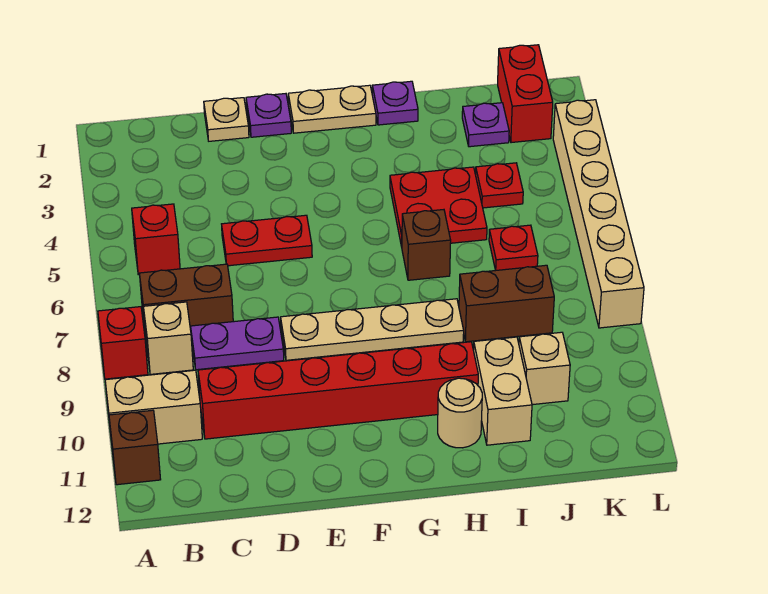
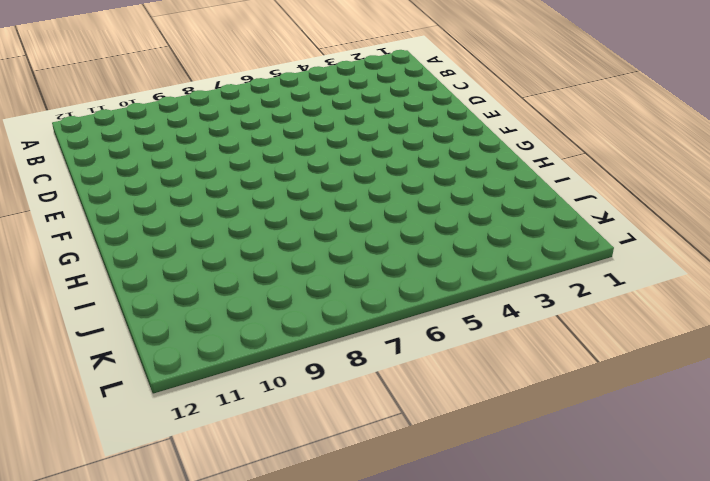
none -> red 1x1 brick [98,307,148,379]
none -> tan 1x2 brick [105,370,202,444]
none -> brown 1x1 brick [109,410,161,485]

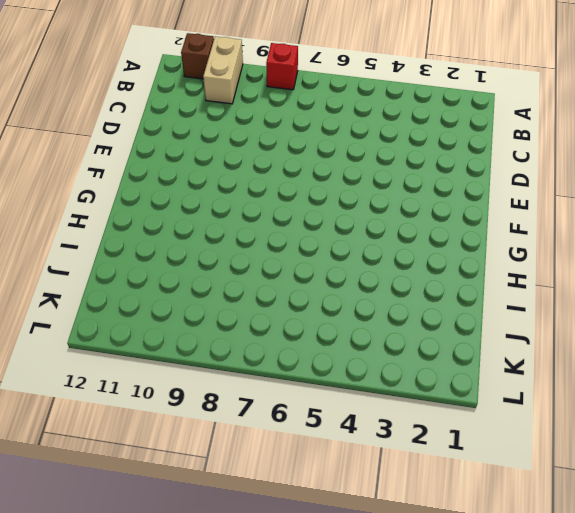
none -> red 1x1 brick [132,204,180,275]
none -> brown 1x2 brick [139,264,233,335]
none -> tan 1x1 brick [143,302,193,374]

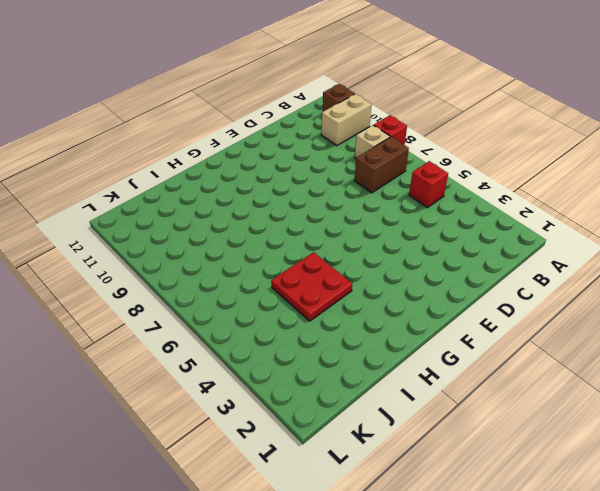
none -> purple 1x2 plate [191,317,284,370]
none -> red 1x6 brick [198,342,478,439]
none -> tan 1x1 plate [204,98,249,141]

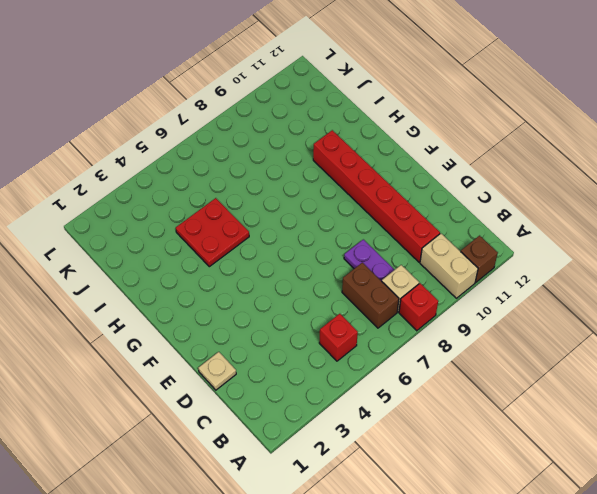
none -> red 1x2 plate [222,215,312,266]
none -> purple 1x1 plate [246,94,291,137]
none -> tan 1x4 plate [281,299,464,360]

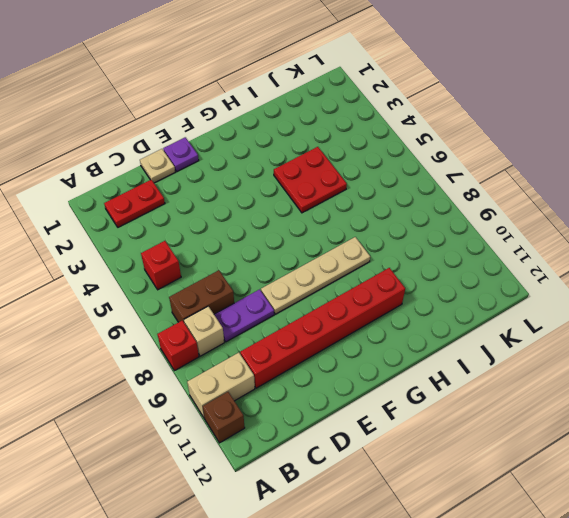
red 1x2 plate [104,180,165,227] -> red 1x2 plate moved to [222,215,312,266]
none -> tan 1x2 plate [288,85,376,133]
none -> purple 1x1 plate [372,81,418,125]
none -> brown 1x1 brick [402,210,451,280]

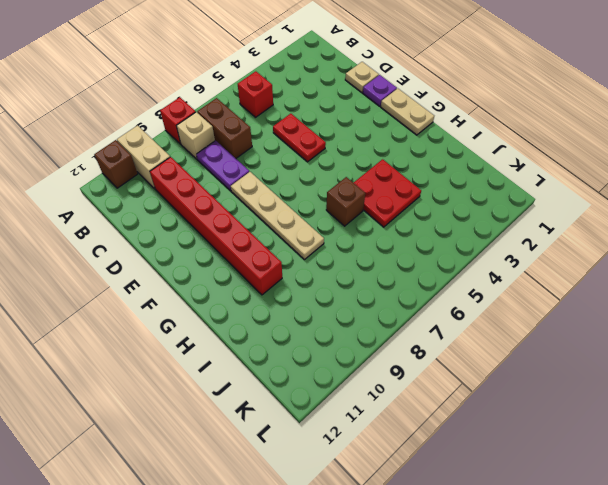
none -> purple 1x1 plate [372,81,418,125]
none -> tan 1x1 round brick [438,378,482,448]
none -> brown 1x2 brick [459,265,554,342]

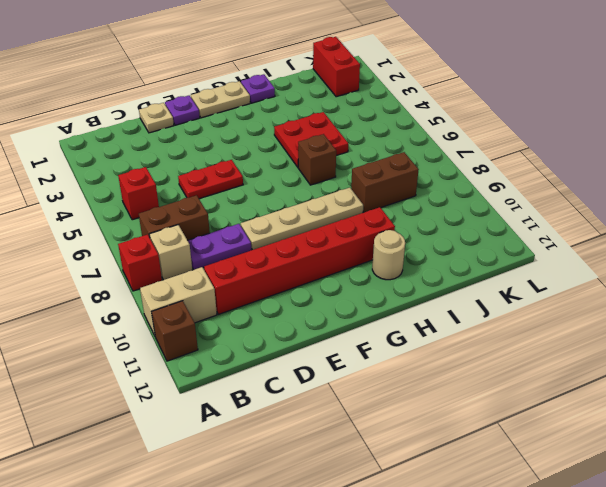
none -> tan 1x2 brick [474,337,532,445]
none -> purple 1x1 plate [462,103,509,147]
none -> red 1x1 plate [476,163,523,208]

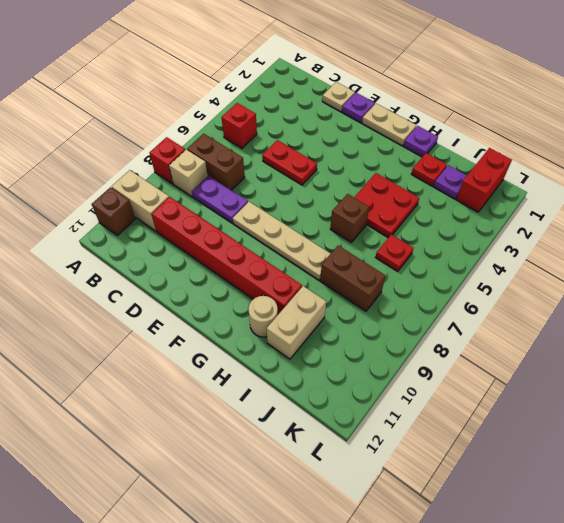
red 1x1 plate [411,153,447,186] -> red 1x1 plate moved to [476,163,523,208]
none -> tan 1x1 brick [519,332,570,405]
none -> tan 1x6 brick [553,100,644,328]

